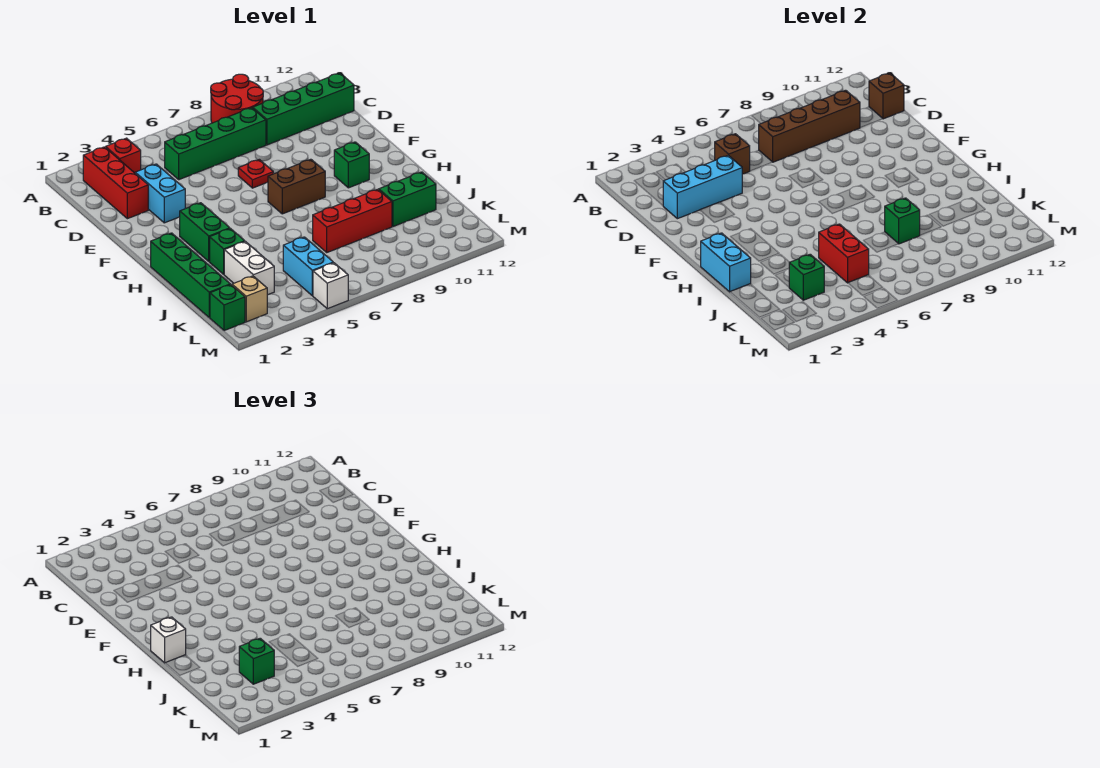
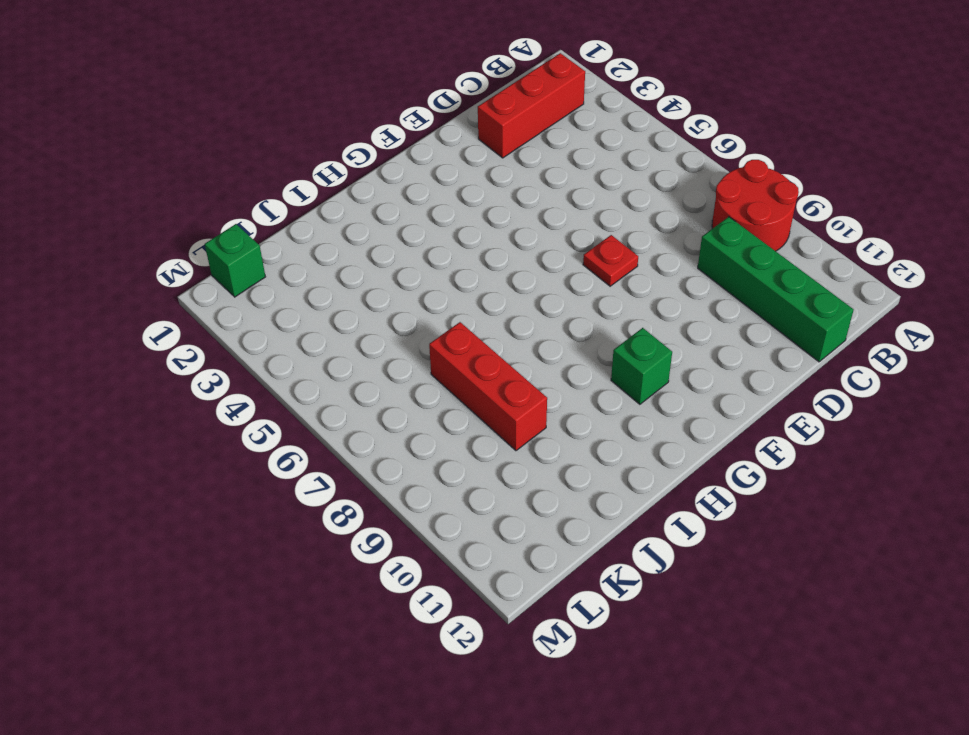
none -> red 1x1 brick [106,138,141,173]
none -> green 1x4 brick [165,108,266,180]
none -> cyan 1x2 brick [135,164,185,223]

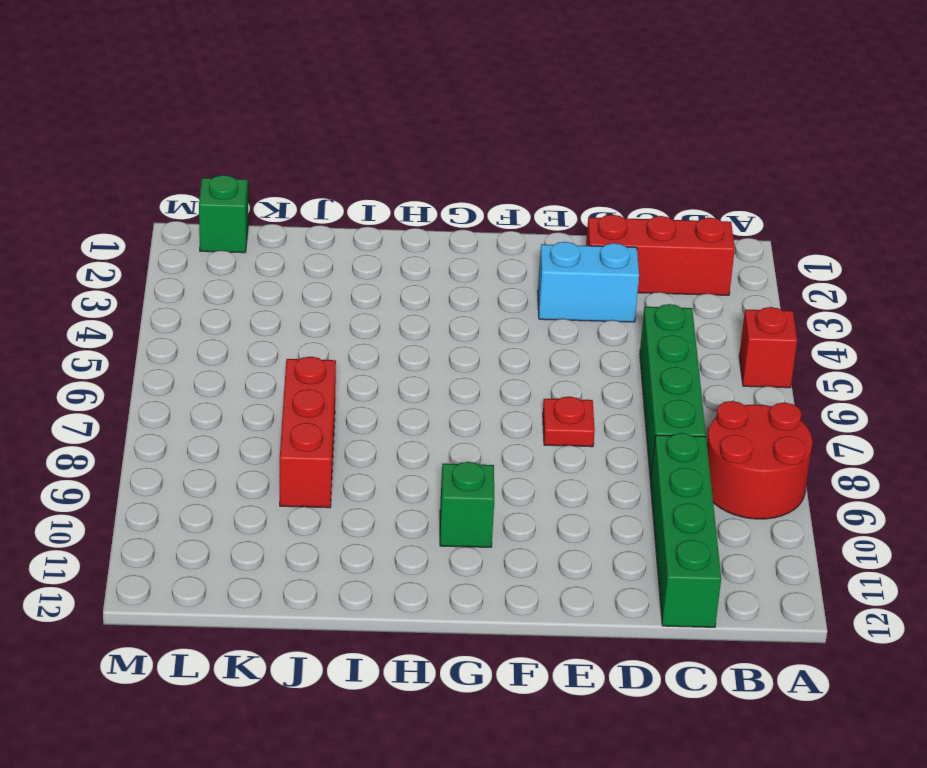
red 1x1 brick [739,307,797,388] -> red 1x1 brick moved to [106,138,141,173]
none -> green 1x2 brick [180,203,230,261]
none -> brown 1x2 brick [268,159,325,214]
none -> green 1x4 brick [151,233,230,318]

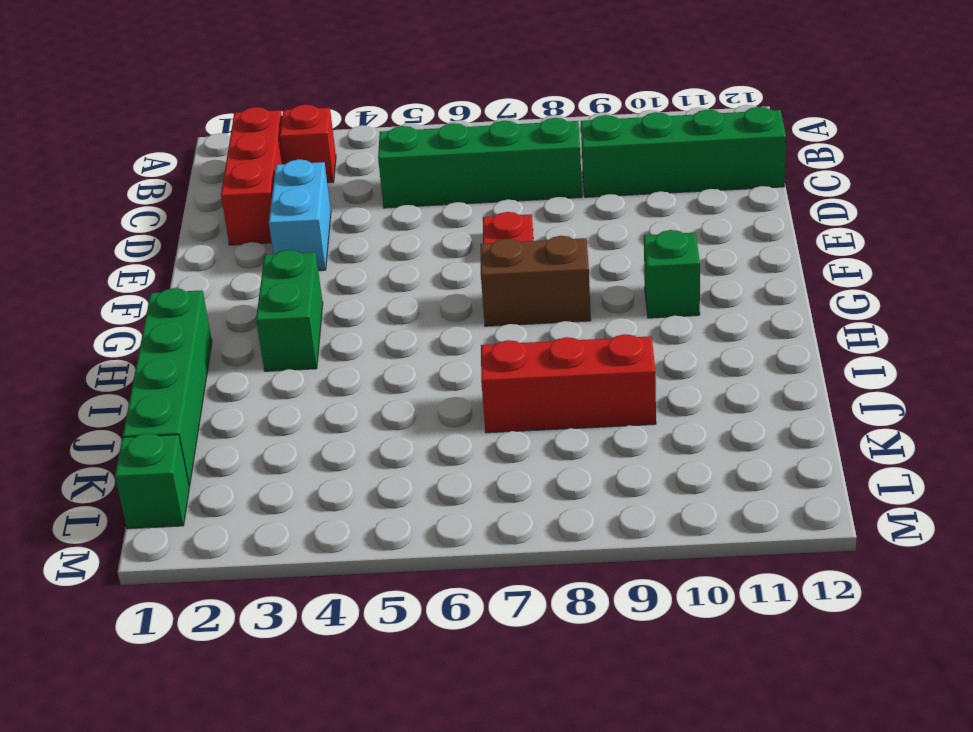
none -> red 2x2 round brick [211,74,263,123]
none -> green 1x1 brick [210,229,245,274]
none -> white 1x2 brick [224,241,274,295]

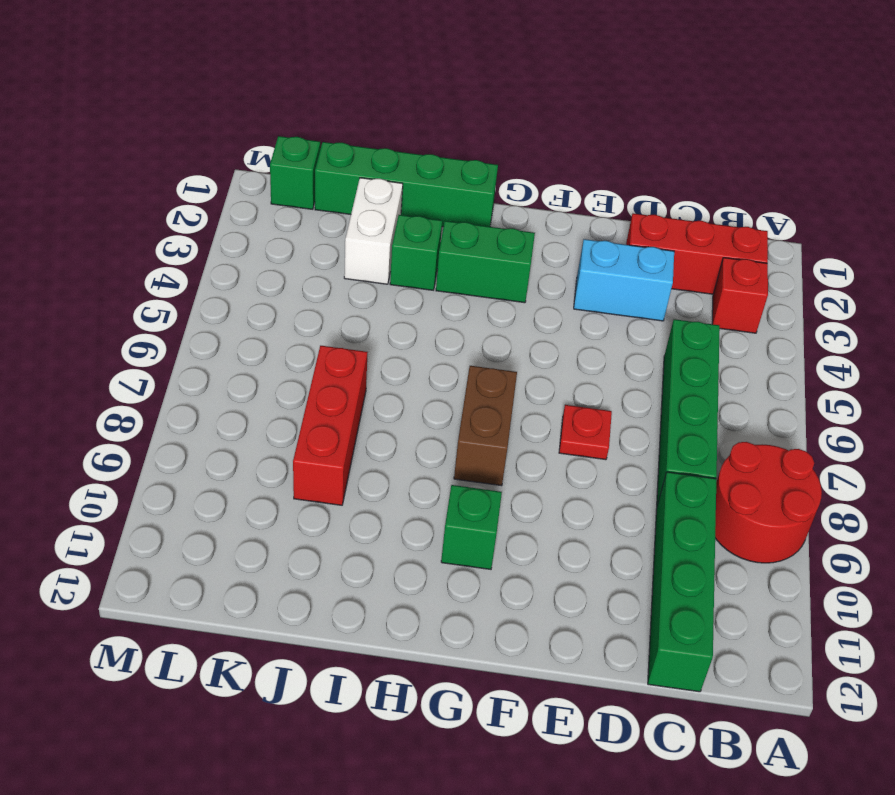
white 1x2 brick [344,178,403,284] -> white 1x2 brick turned to [224,241,274,295]
none -> green 1x2 brick [379,172,436,226]
none -> cyan 1x2 brick [283,237,333,296]
none -> tan 1x1 brick [232,276,267,322]

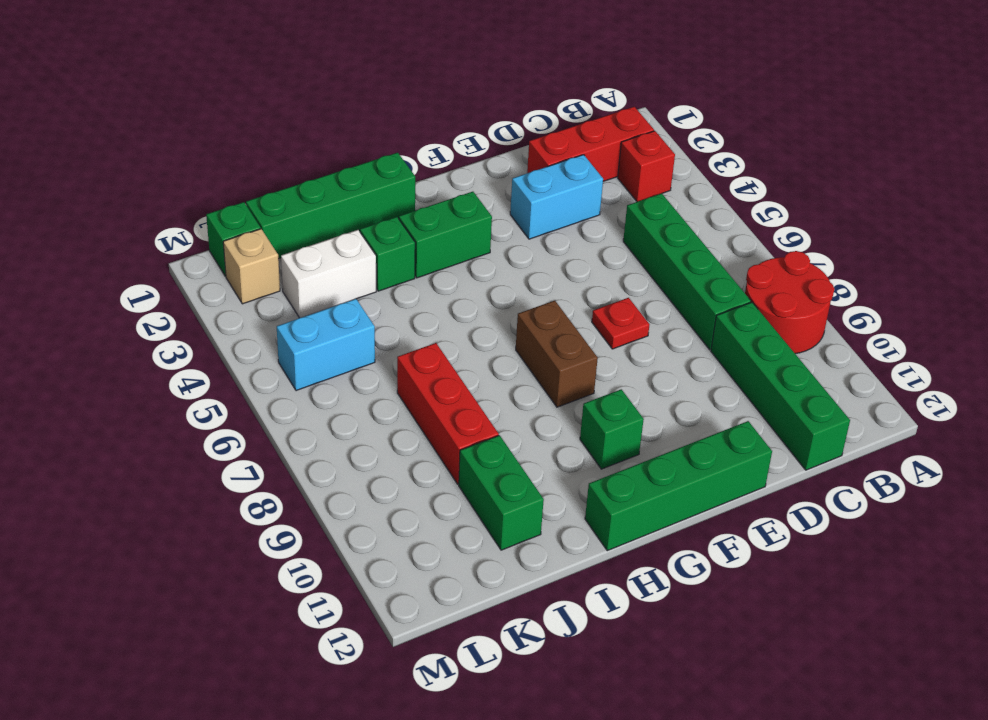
green 1x4 brick [585,421,772,551] -> none
none -> white 1x1 brick [313,263,348,309]
none -> brown 1x1 brick [715,134,750,174]
none -> brown 1x4 brick [759,90,860,162]

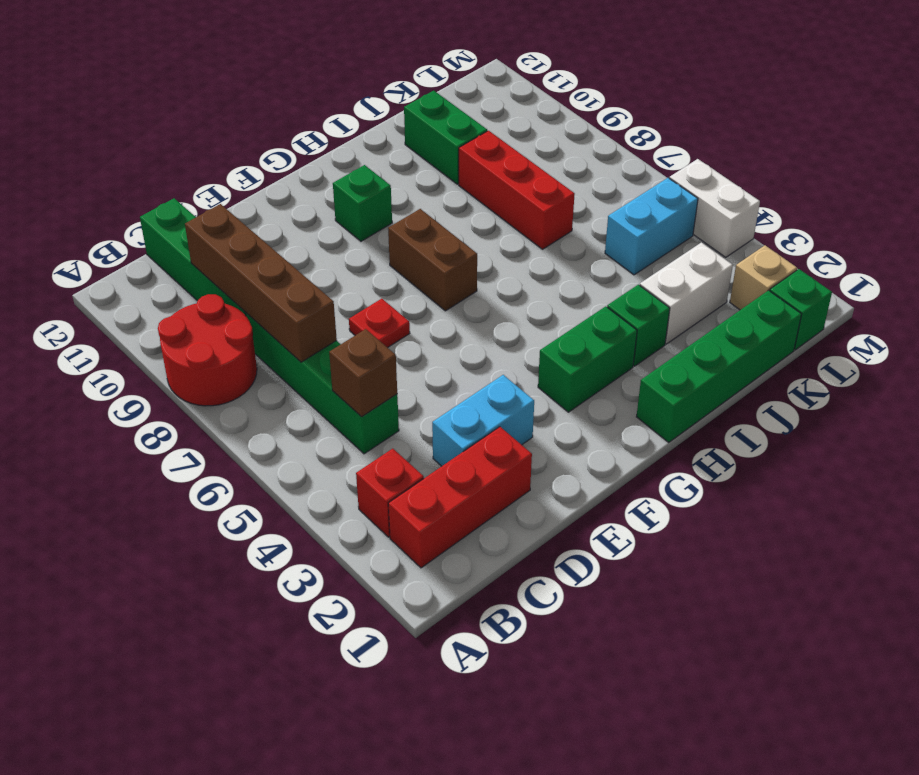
white 1x2 brick [669,159,760,257] -> white 1x1 brick [313,263,348,309]
none -> brown 1x1 brick [869,73,904,119]
none -> cyan 1x3 brick [663,155,742,219]
none -> cyan 1x2 brick [701,233,751,292]

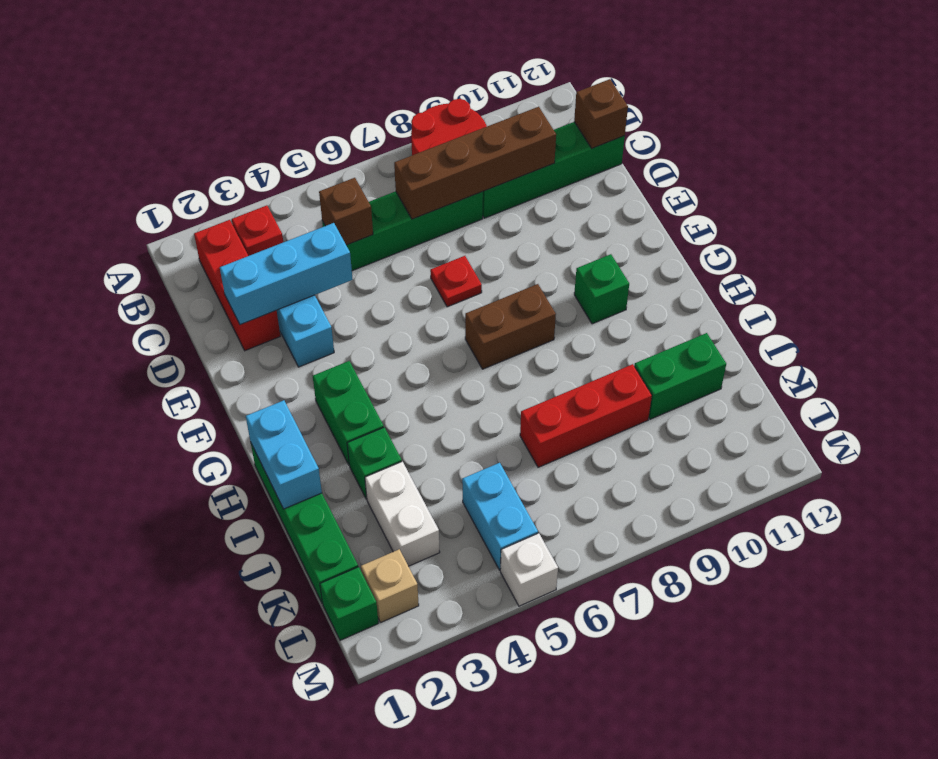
none -> red 1x2 brick [819,224,869,283]
none -> green 1x1 brick [885,198,920,244]
none -> green 1x1 brick [789,254,824,300]

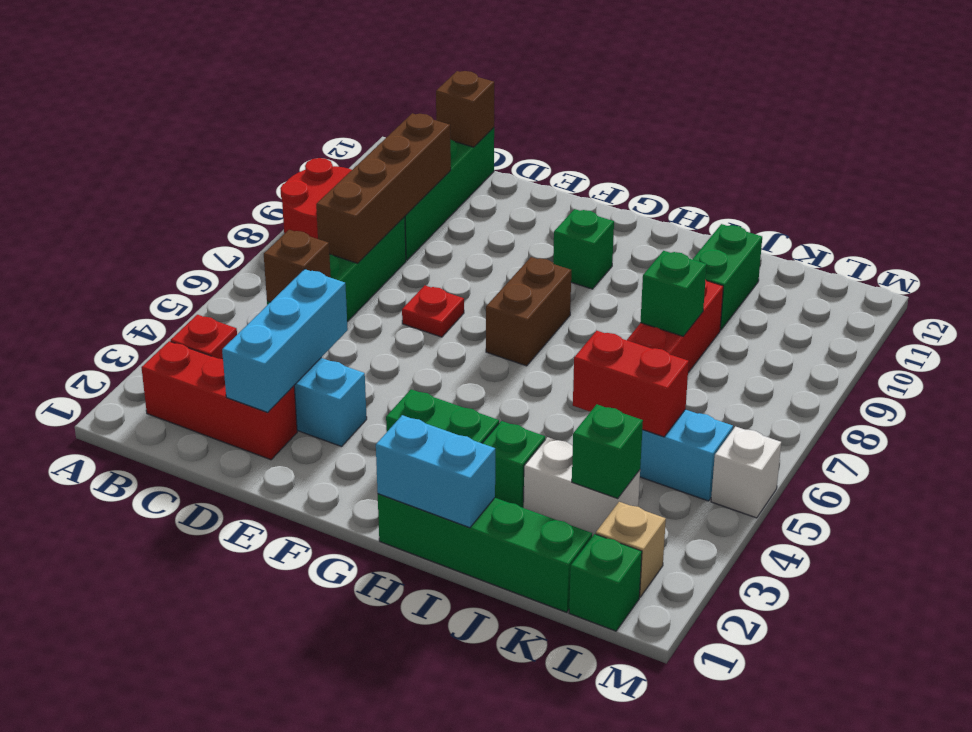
none -> white 1x1 brick [151,617,186,663]
none -> green 1x1 brick [239,638,274,684]

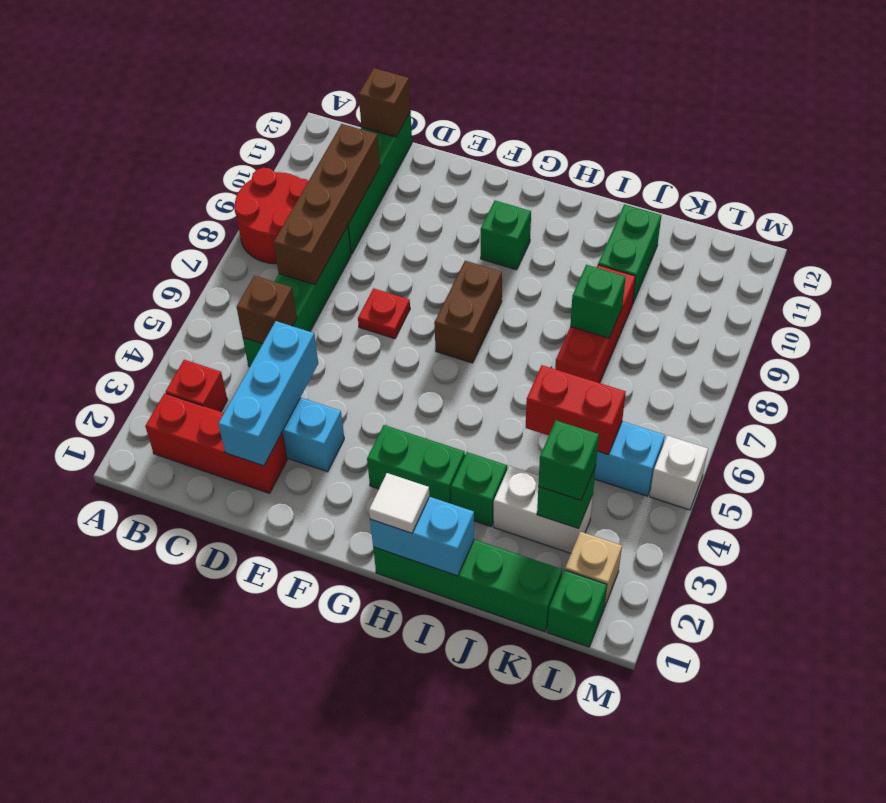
white 1x1 tile [369,473,429,533] -> white 1x1 brick [151,617,186,663]

